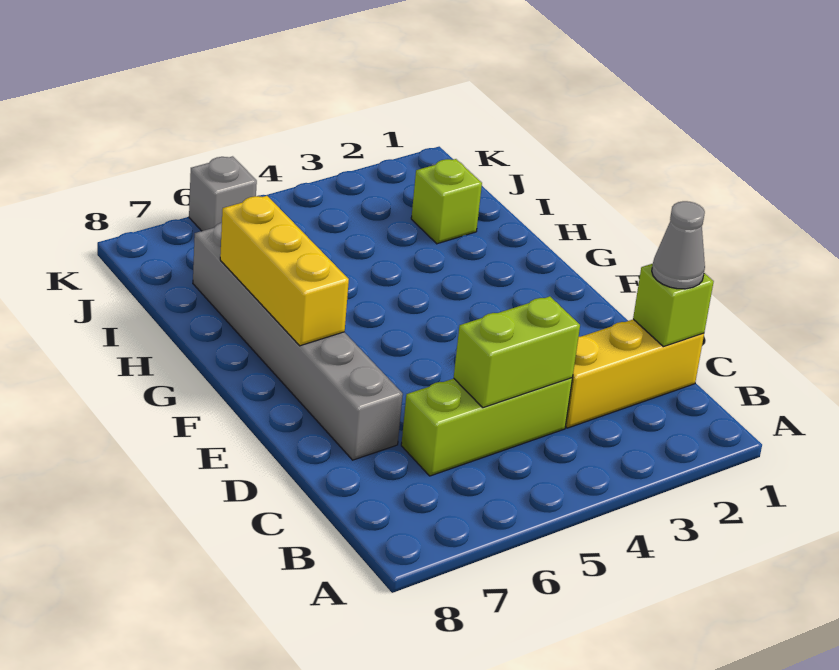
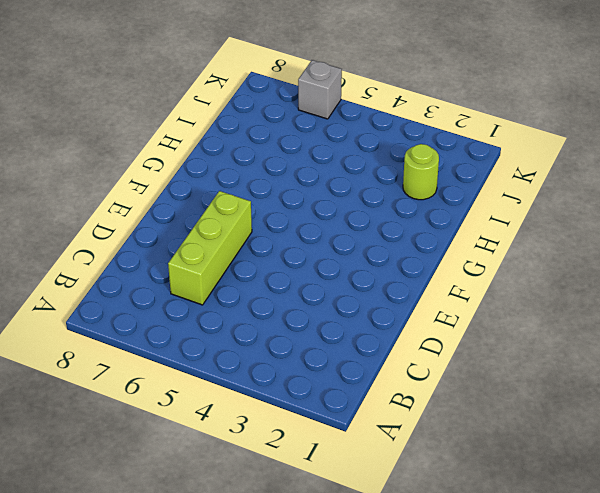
lime 1x3 brick [168,191,252,305] -> lime 1x3 brick turned to [401,378,572,476]
lime 1x1 round brick [403,144,439,200] -> lime 1x1 brick [411,159,482,244]
none -> yellow 1x3 brick [565,319,704,428]
none -> grey 1x6 brick [193,223,403,460]

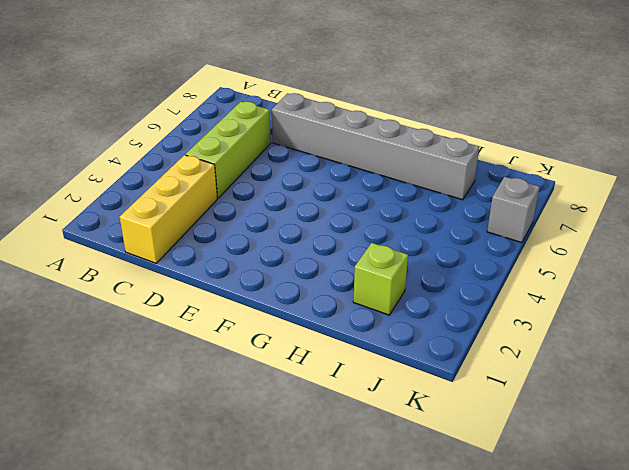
none -> lime 1x1 brick [633,264,714,347]
none -> lime 1x2 brick [454,296,580,408]

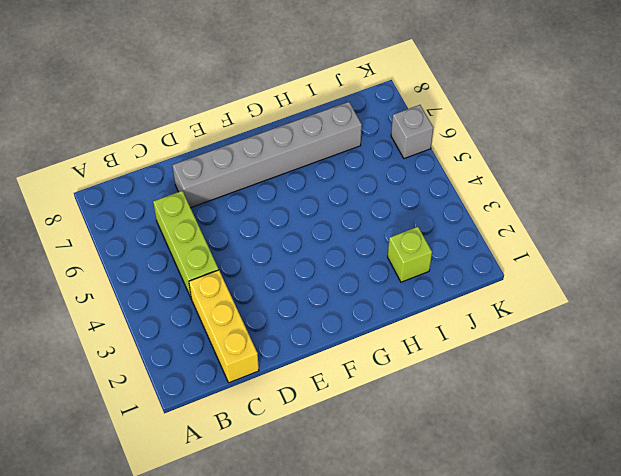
none -> lime 1x1 brick [633,264,714,347]
none -> lime 1x2 brick [454,296,580,408]

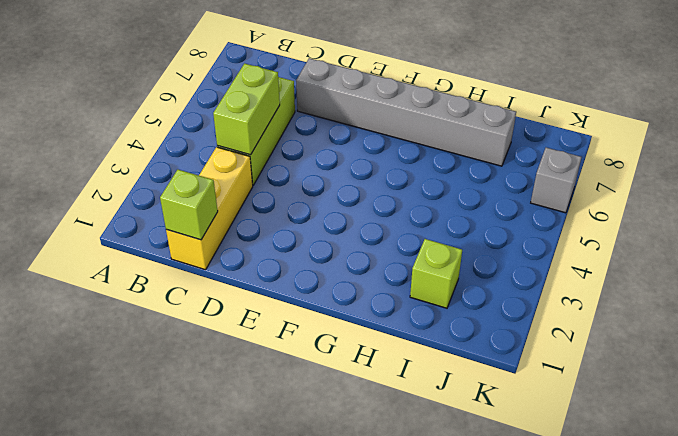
none -> yellow 1x3 brick [220,196,349,346]
none -> grey 1x1 cone [652,201,705,289]

